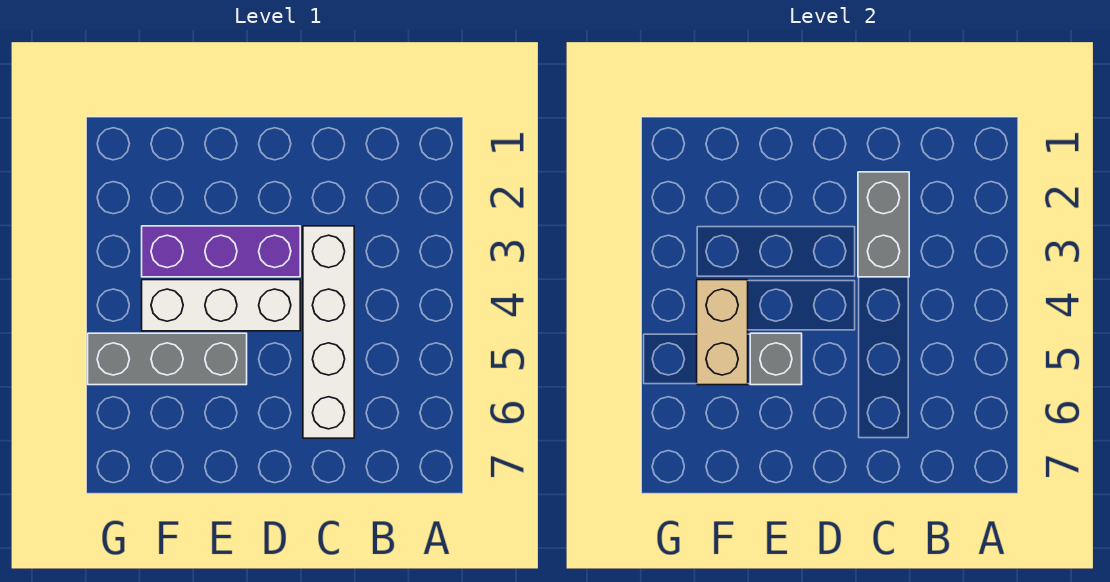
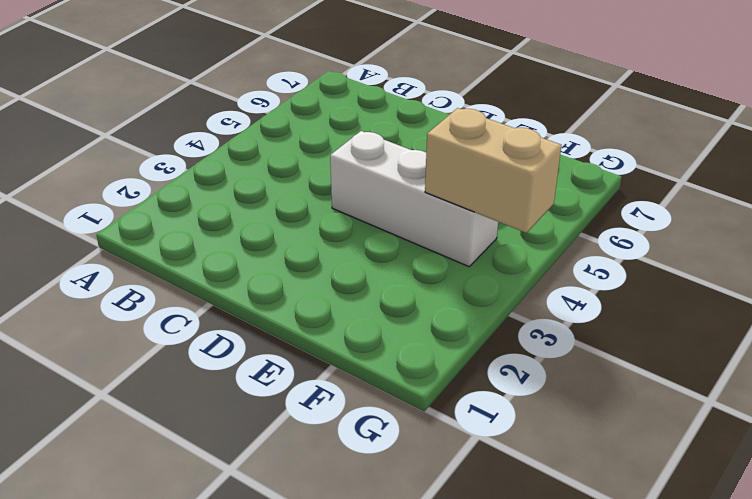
tan 1x2 brick [425,108,561,233] -> tan 1x2 brick turned to [697,280,748,385]
none -> white 1x4 brick [303,226,354,438]
none -> purple 1x3 brick [142,226,300,277]

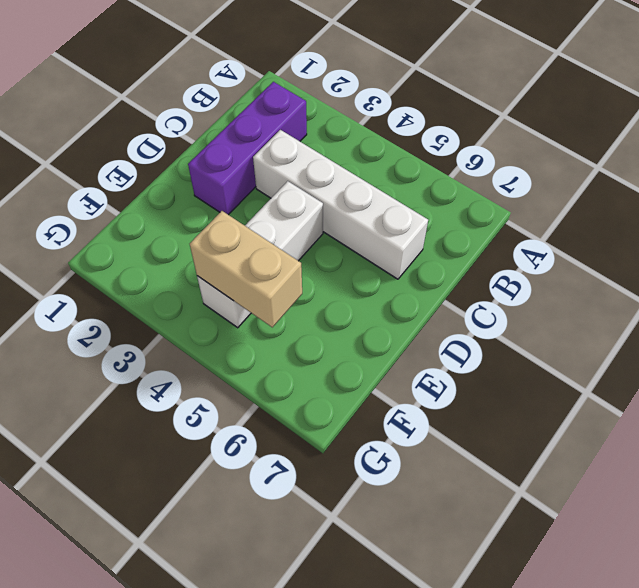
purple 1x3 brick [188,82,307,215] -> purple 1x3 brick moved to [142,226,300,277]
none -> grey 1x3 brick [88,333,247,385]
none -> grey 1x2 brick [858,172,909,277]

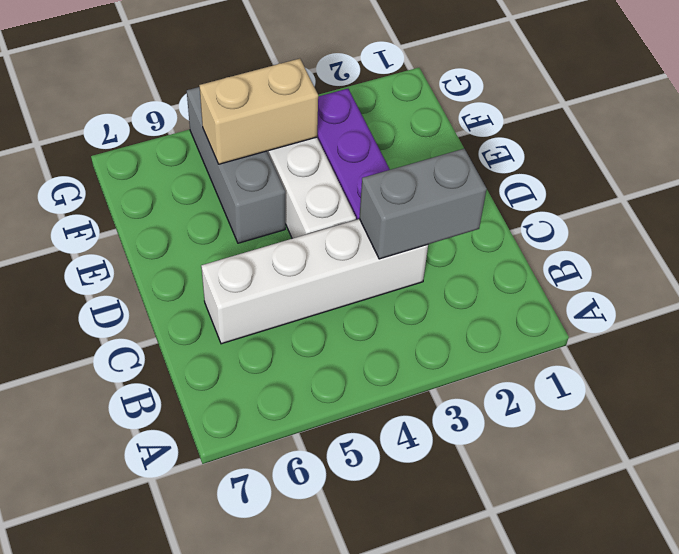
none -> grey 1x1 brick [750,333,802,385]

